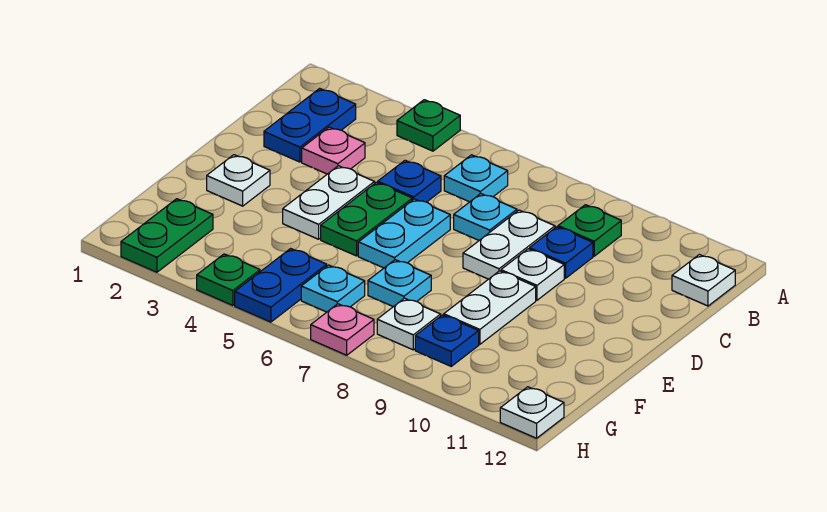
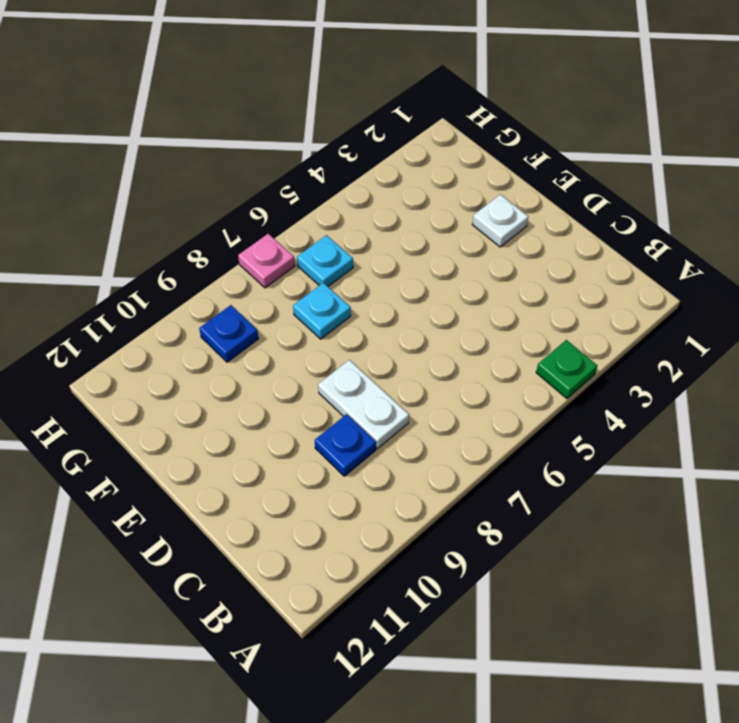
none -> blue 1x2 plate [264,88,356,162]
none -> cyan 1x1 plate [444,155,508,202]
none -> green 1x1 plate [558,205,621,256]

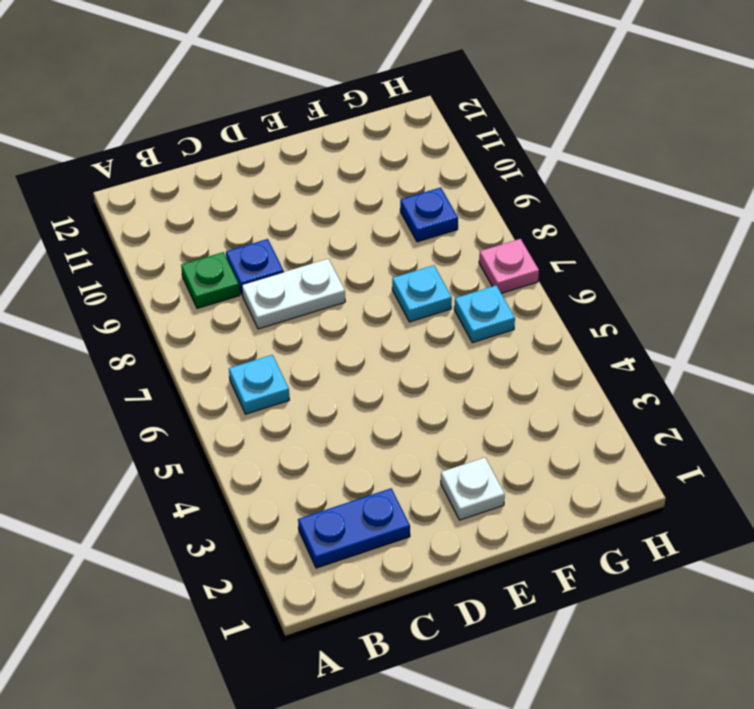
none -> green 1x1 plate [397,100,460,151]
none -> white 1x1 plate [672,255,735,306]
none -> pink 1x1 plate [302,127,365,174]

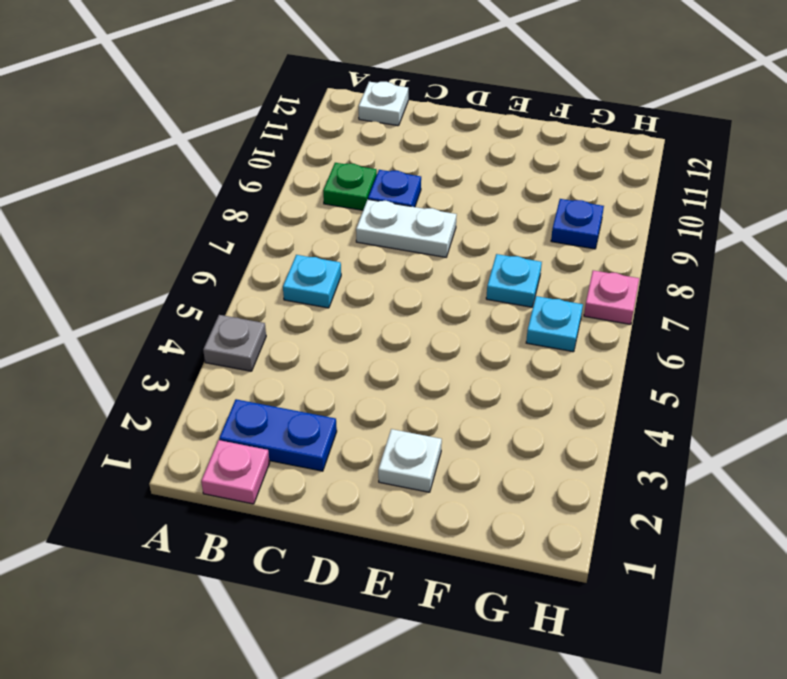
grey 1x1 plate [203,315,266,371] -> green 1x1 plate [397,100,460,151]
pink 1x1 plate [201,440,270,504] -> pink 1x1 plate moved to [302,127,365,174]
none -> blue 1x1 plate [378,160,441,202]
none -> cyan 1x1 plate [454,194,517,240]
none -> white 1x2 plate [283,166,375,239]

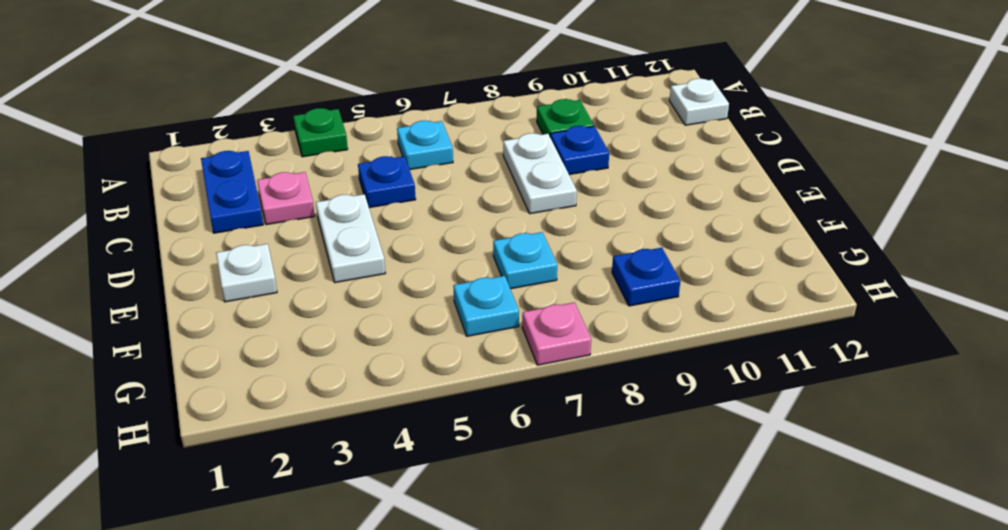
none -> cyan 1x1 plate [454,194,517,240]
none -> green 1x2 plate [321,182,412,256]
none -> cyan 1x2 plate [358,199,450,268]

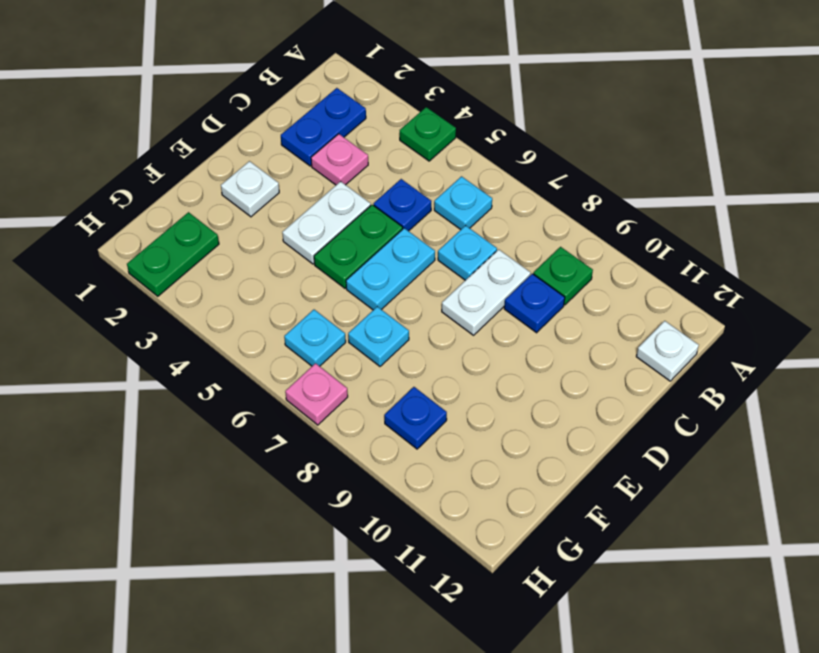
none -> white 1x1 plate [501,249,564,300]
none -> white 1x2 plate [444,271,536,344]
none -> blue 1x2 plate [235,249,327,322]

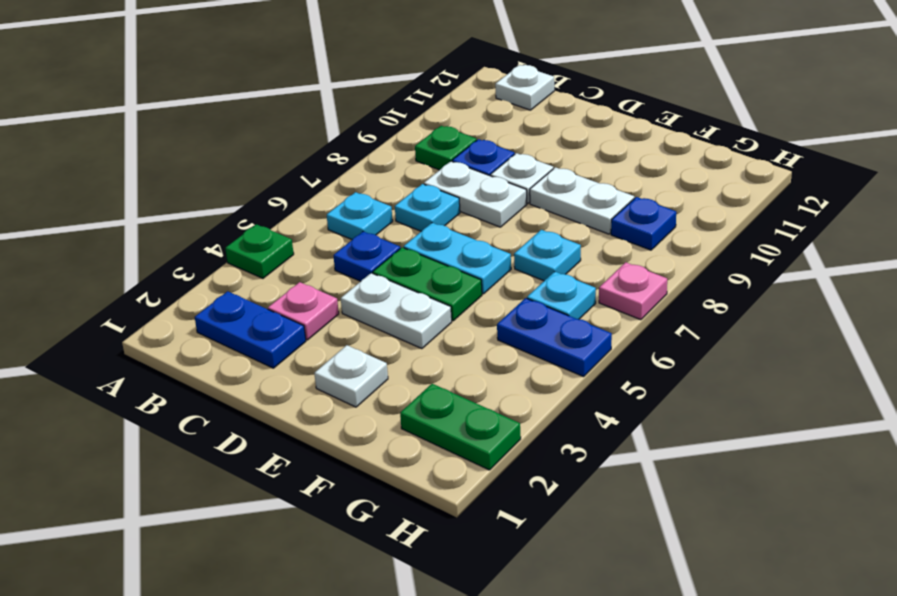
none -> white 1x1 plate [377,298,441,350]
none -> green 1x1 plate [197,254,260,305]
none -> white 1x1 plate [500,387,564,438]

